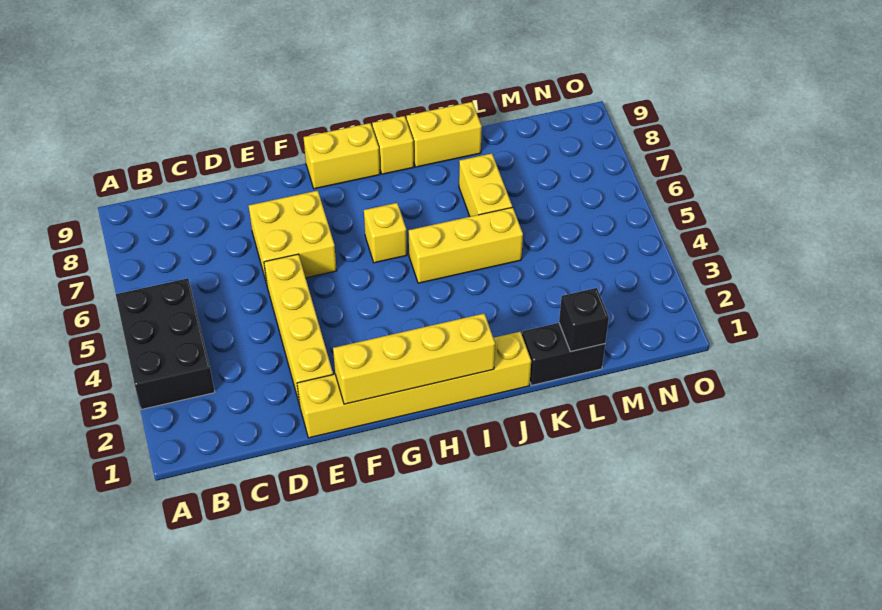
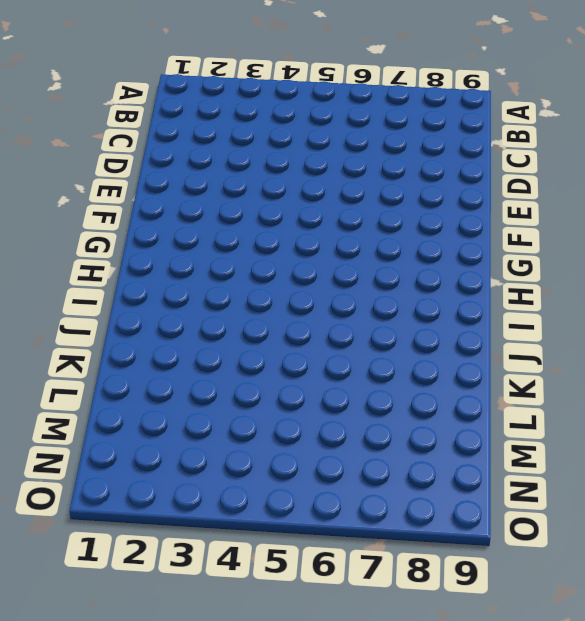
none -> black 2x3 brick [116,278,215,409]
none -> yellow 1x6 brick [297,332,531,438]
none -> yellow 1x4 brick [264,254,333,404]

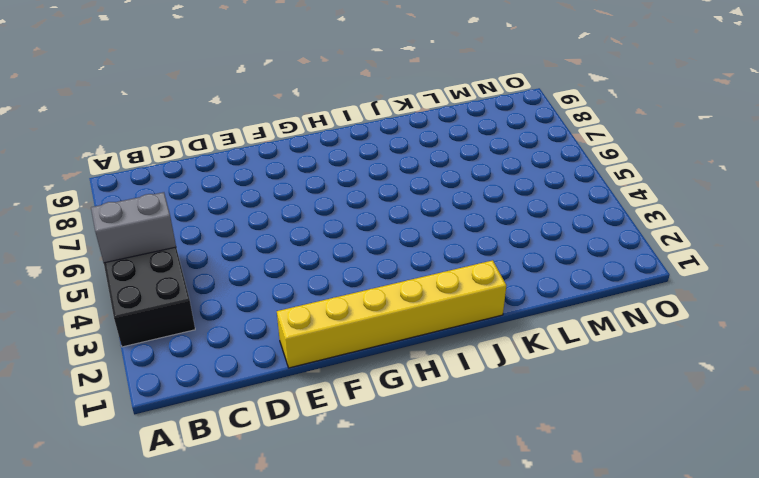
grey 1x2 brick [91,192,176,263] -> none
none -> yellow 1x4 brick [264,254,333,404]
none -> yellow 2x2 brick [249,191,337,284]
none -> yellow 1x2 brick [303,123,380,189]

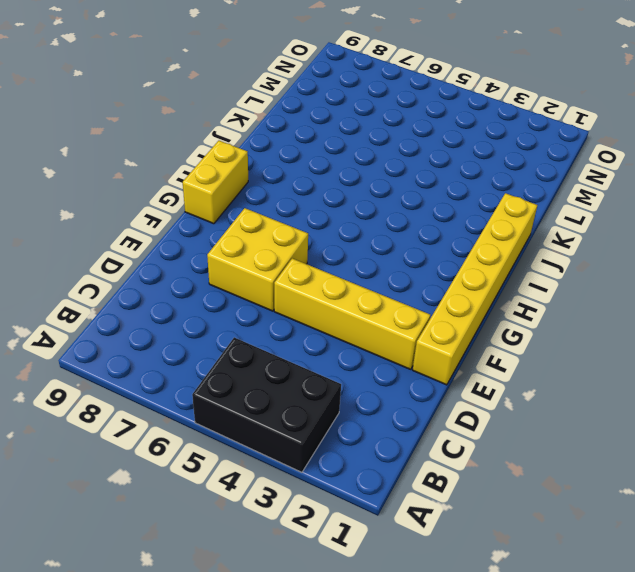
none -> yellow 1x1 brick [364,203,407,263]
none -> yellow 1x3 brick [409,207,523,283]
none -> yellow 1x1 brick [372,116,414,174]

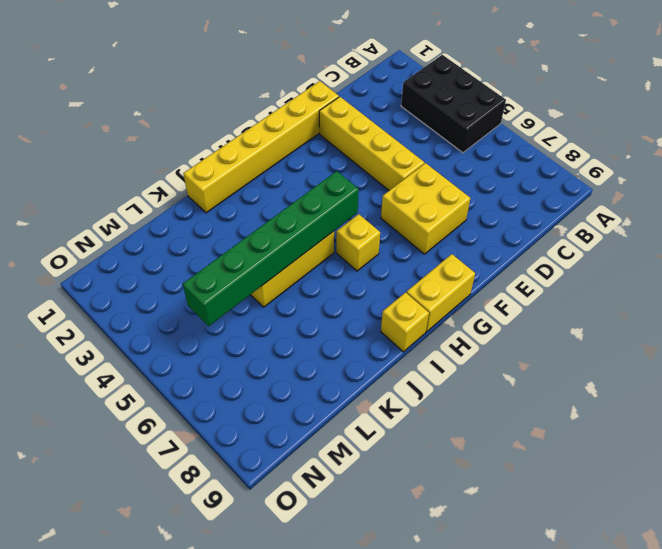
green 1x6 brick [183,171,359,326] -> none
none -> yellow 1x2 brick [406,102,482,167]
none -> black 1x2 brick [522,323,605,385]
none -> yellow 1x2 brick [459,154,512,217]

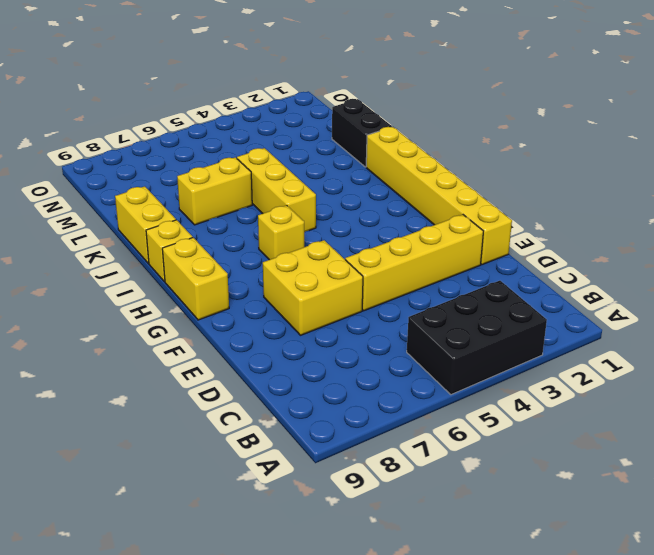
none -> yellow 1x4 brick [333,314,495,404]
none -> black 1x1 brick [559,288,609,352]

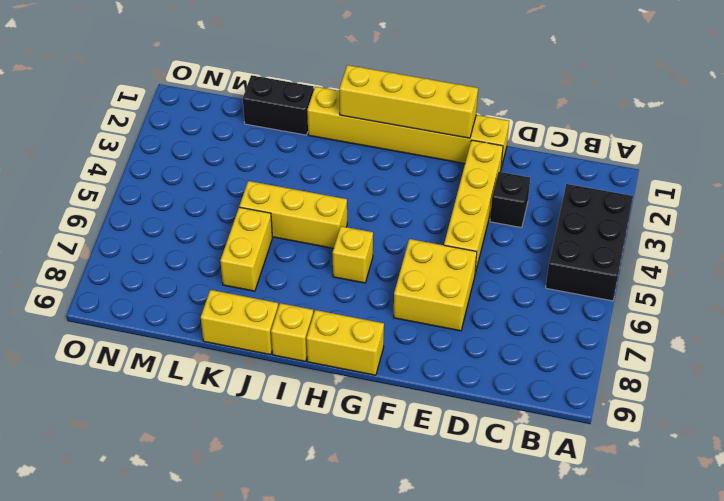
black 1x1 brick [490,172,530,228] -> black 1x1 brick moved to [559,288,609,352]

